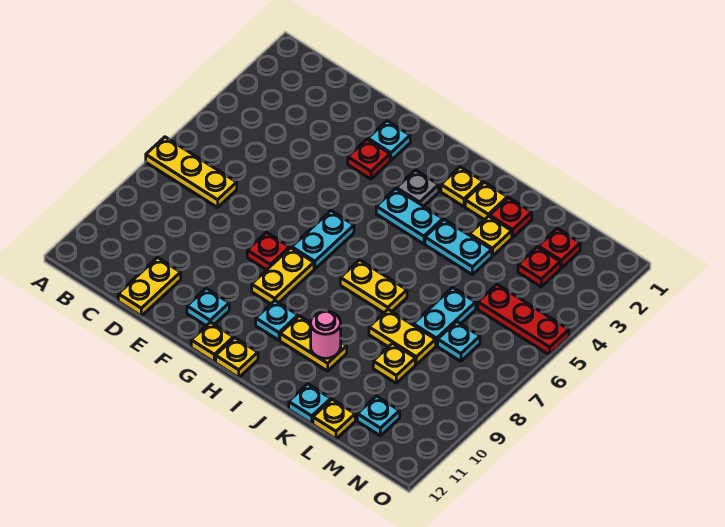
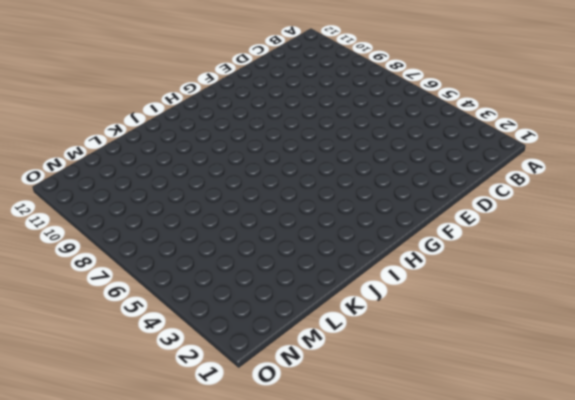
none -> yellow 1x3 plate [146,137,237,207]
none -> yellow 1x2 plate [118,258,181,316]
none -> cyan 1x1 plate [368,121,410,160]
none -> red 1x1 plate [348,139,390,179]

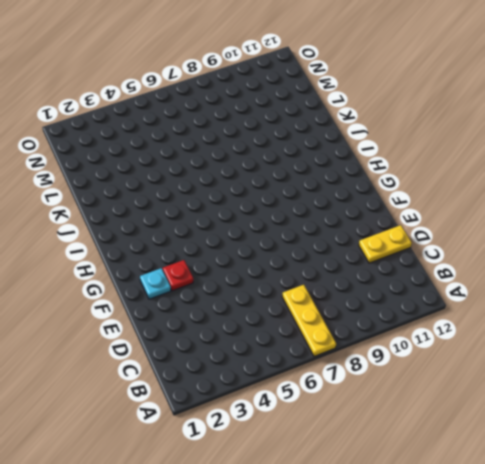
none -> red 1x1 plate [247,232,290,270]
none -> cyan 1x1 plate [187,288,229,326]
none -> cyan 1x2 plate [292,211,354,269]
none -> yellow 1x2 plate [252,248,314,304]

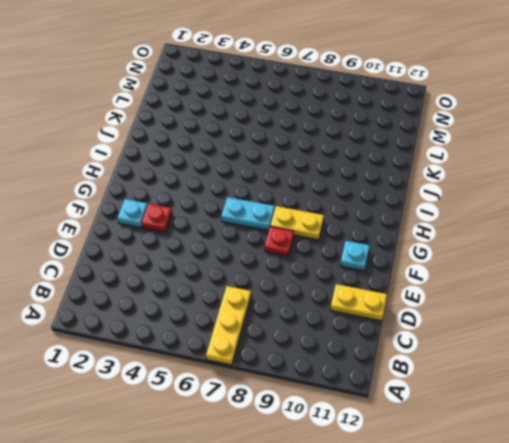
none -> yellow 1x1 plate [191,322,234,362]
none -> grey 1x1 plate [396,170,439,206]
none -> cyan 1x2 plate [376,189,443,244]
none -> cyan 1x1 plate [256,301,298,340]

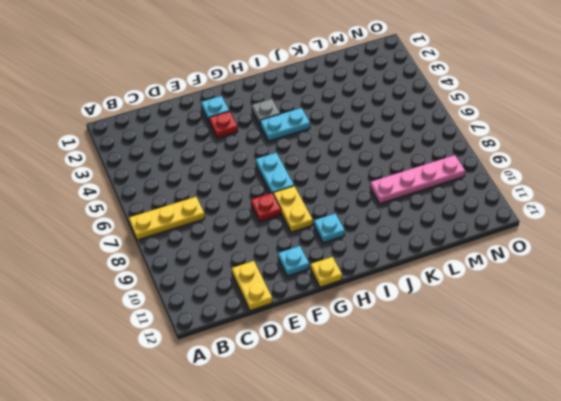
pink 1x4 plate [370,155,465,204] -> yellow 1x1 plate [373,343,415,383]
none -> yellow 1x1 plate [216,338,258,377]
none -> yellow 1x1 plate [441,167,483,207]
none -> yellow 1x2 plate [340,260,407,313]
none -> yellow 1x2 plate [280,316,347,371]

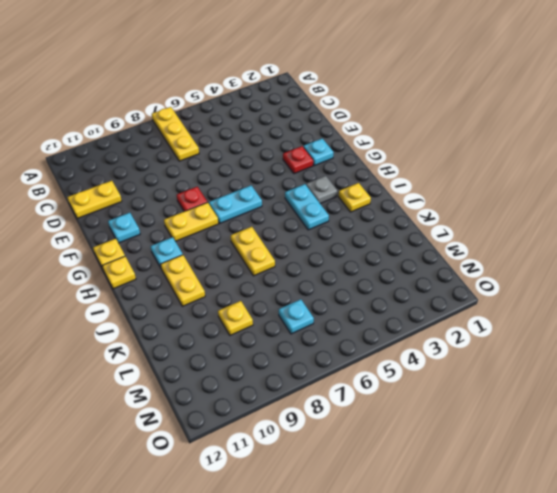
none -> yellow 1x1 plate [465,182,507,220]
none -> cyan 1x2 plate [425,219,492,275]
none -> red 1x1 plate [490,198,532,237]
none -> yellow 1x1 plate [469,216,512,256]

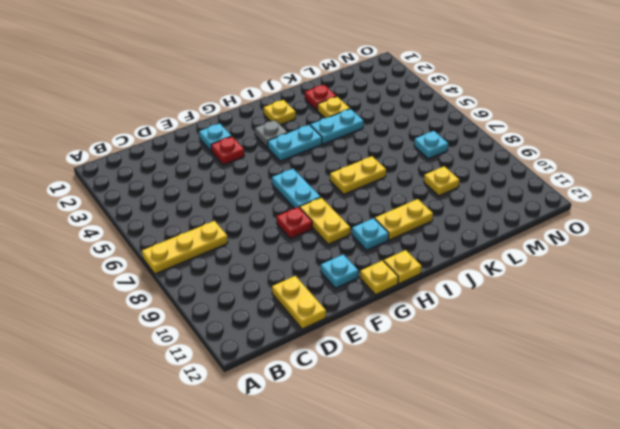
none -> yellow 1x1 plate [465,182,507,220]
none -> yellow 1x2 plate [369,309,436,364]
none -> cyan 1x1 plate [289,384,331,424]
none -> cyan 1x2 plate [413,287,476,346]

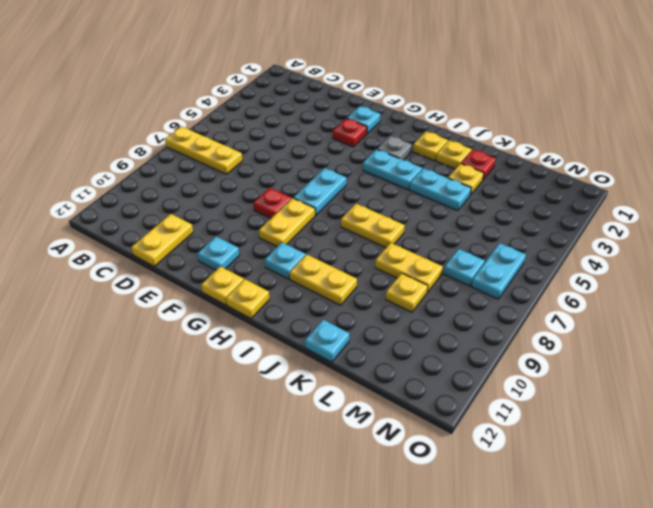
cyan 1x2 plate [471,243,526,299] -> cyan 1x2 plate moved to [413,287,476,346]
none -> yellow 1x1 plate [313,399,355,439]
none -> red 1x1 plate [538,228,580,268]
none -> red 1x1 plate [518,247,560,287]
none -> red 1x3 plate [478,284,569,355]

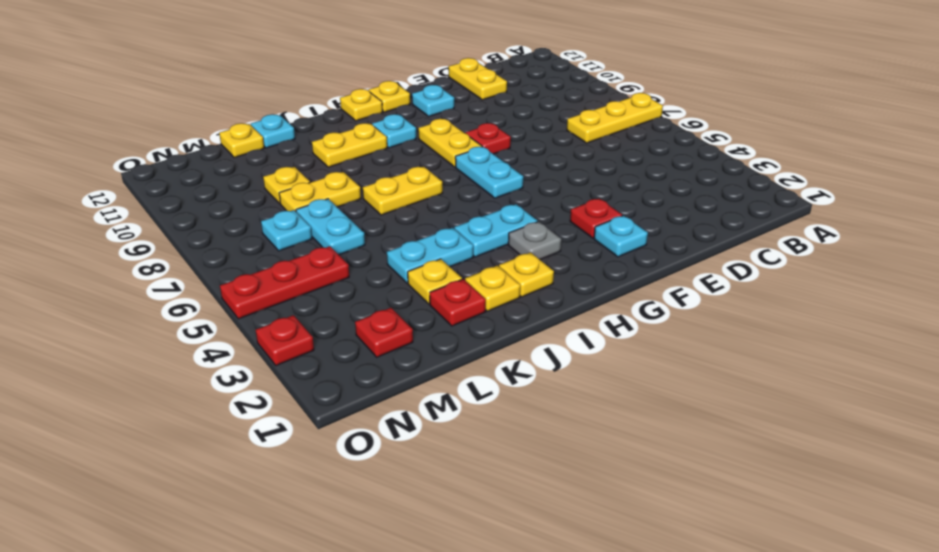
red 1x1 plate [256,315,314,366] -> red 1x1 plate moved to [518,247,560,287]
none -> cyan 1x1 plate [357,396,400,436]
none -> pink 1x1 round brick [311,311,341,358]

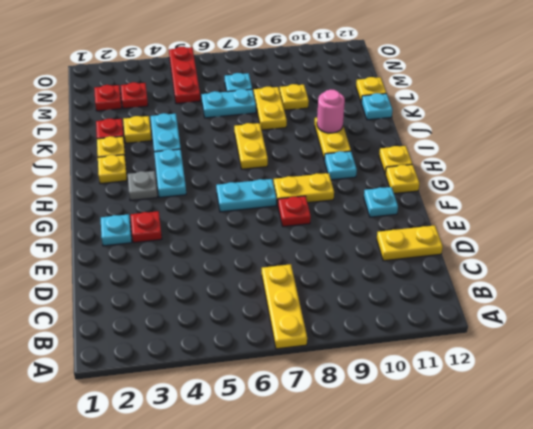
none -> cyan 1x1 plate [357,396,400,436]

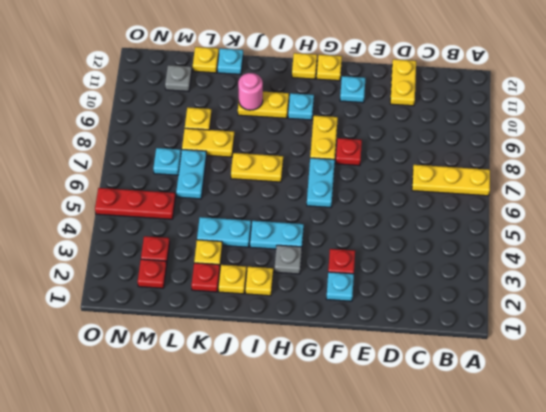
grey 1x1 plate [165,65,192,91] -> cyan 1x1 plate [357,396,400,436]

